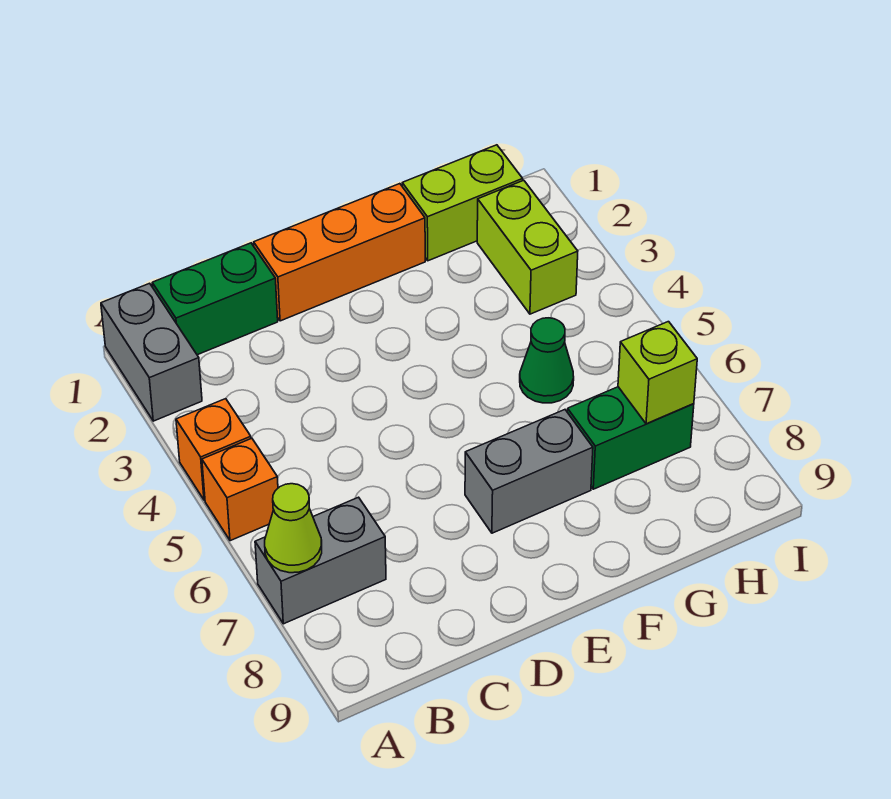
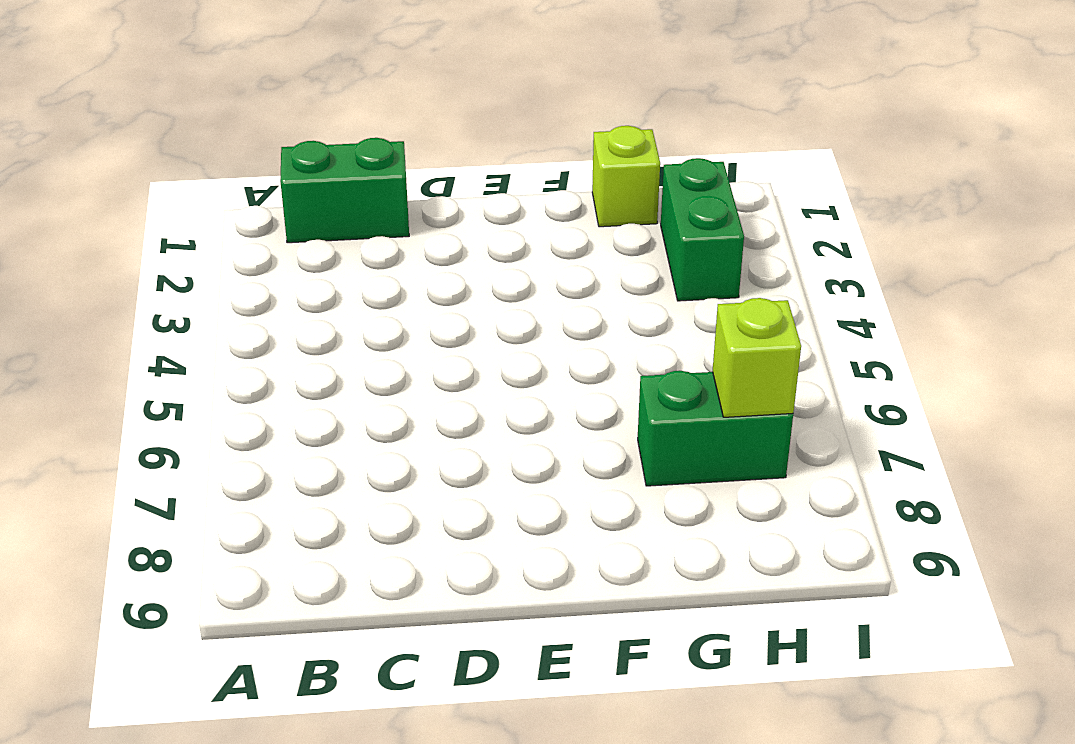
lime 1x1 brick [592,126,660,227] -> lime 1x2 brick [402,145,523,261]
green 1x2 brick [661,158,744,301] -> lime 1x2 brick [477,180,578,314]
none -> grey 1x2 brick [101,283,202,421]
none -> orange 1x1 brick [176,399,251,500]
none -> orange 1x1 brick [202,438,278,541]

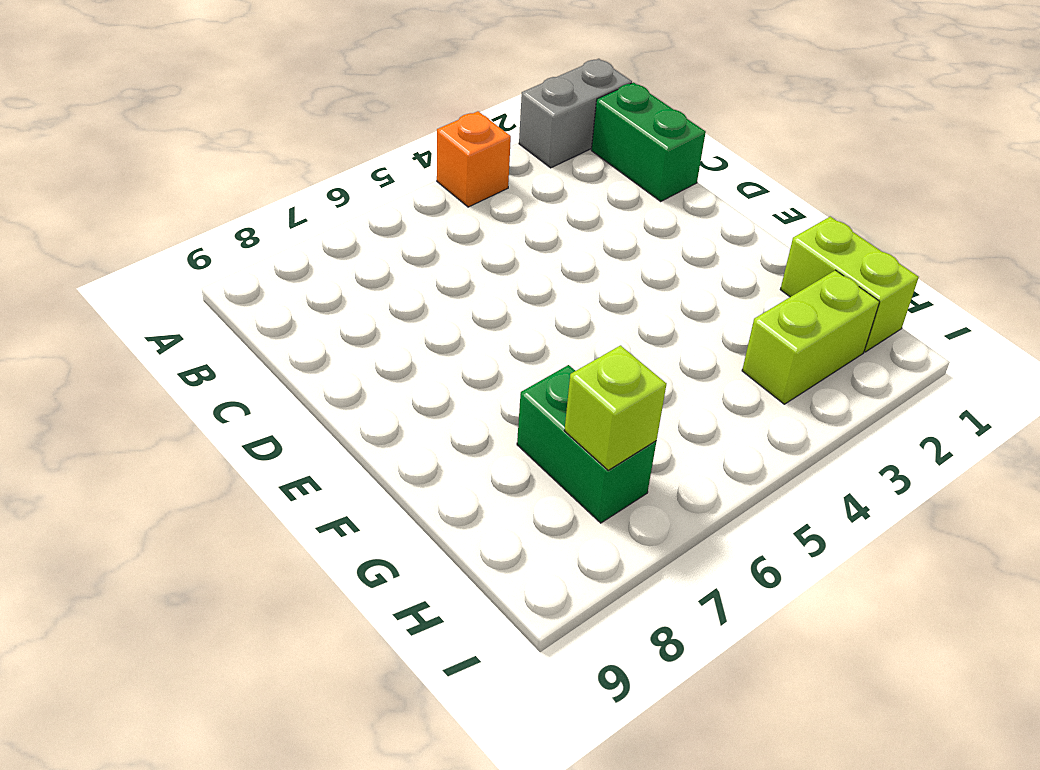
none -> orange 1x1 brick [202,438,278,541]
none -> grey 1x2 brick [255,497,386,624]
none -> orange 1x3 brick [254,184,425,321]

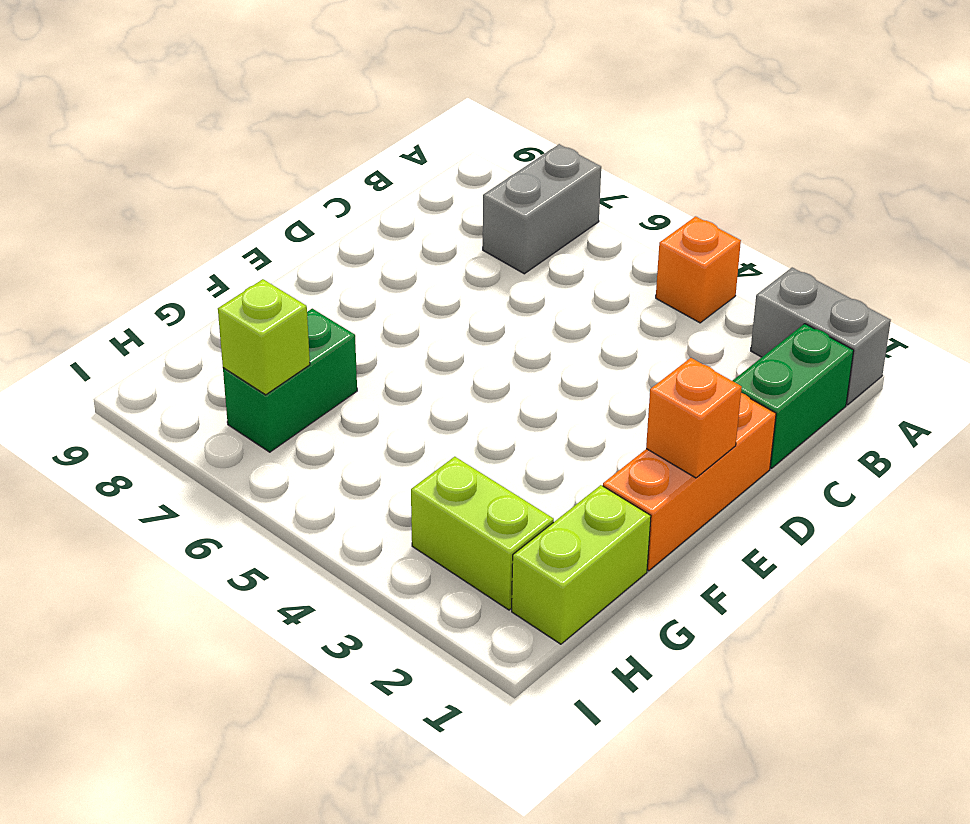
orange 1x1 brick [646,358,742,478] -> orange 1x1 brick moved to [202,438,278,541]
none -> grey 1x2 brick [465,410,593,533]
none -> green 1x1 cone [520,318,574,403]
none -> lime 1x1 cone [265,484,322,573]

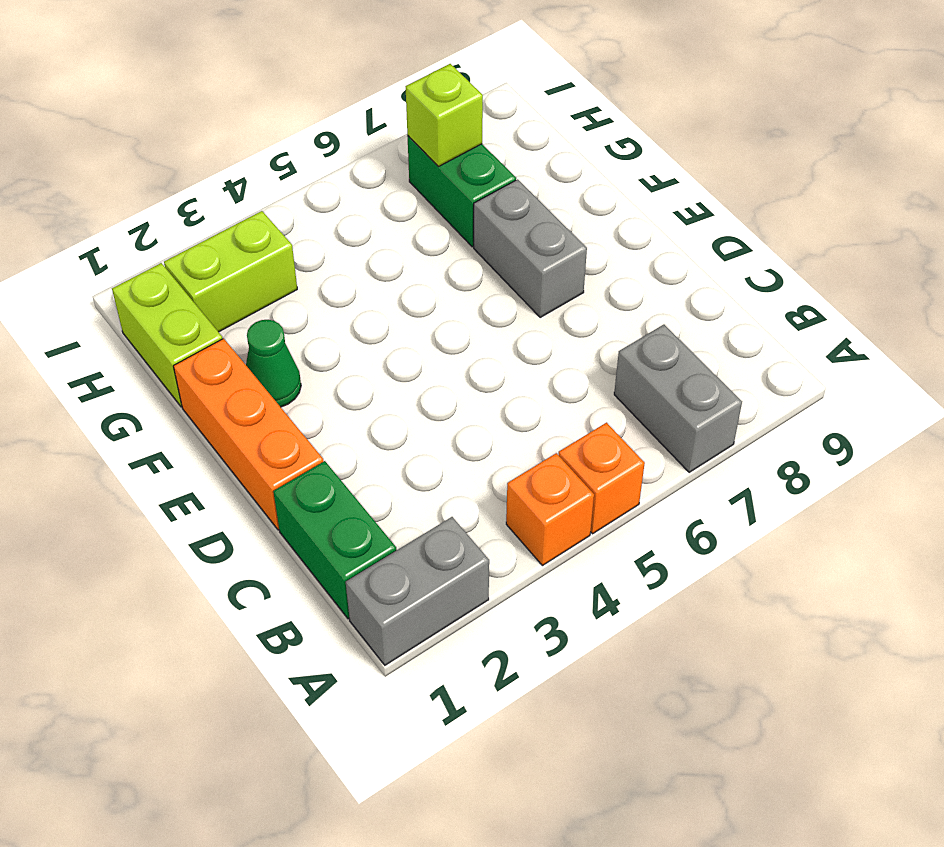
green 1x1 cone [246,320,301,407] -> green 1x1 cone moved to [520,318,574,403]
none -> lime 1x1 cone [265,484,322,573]

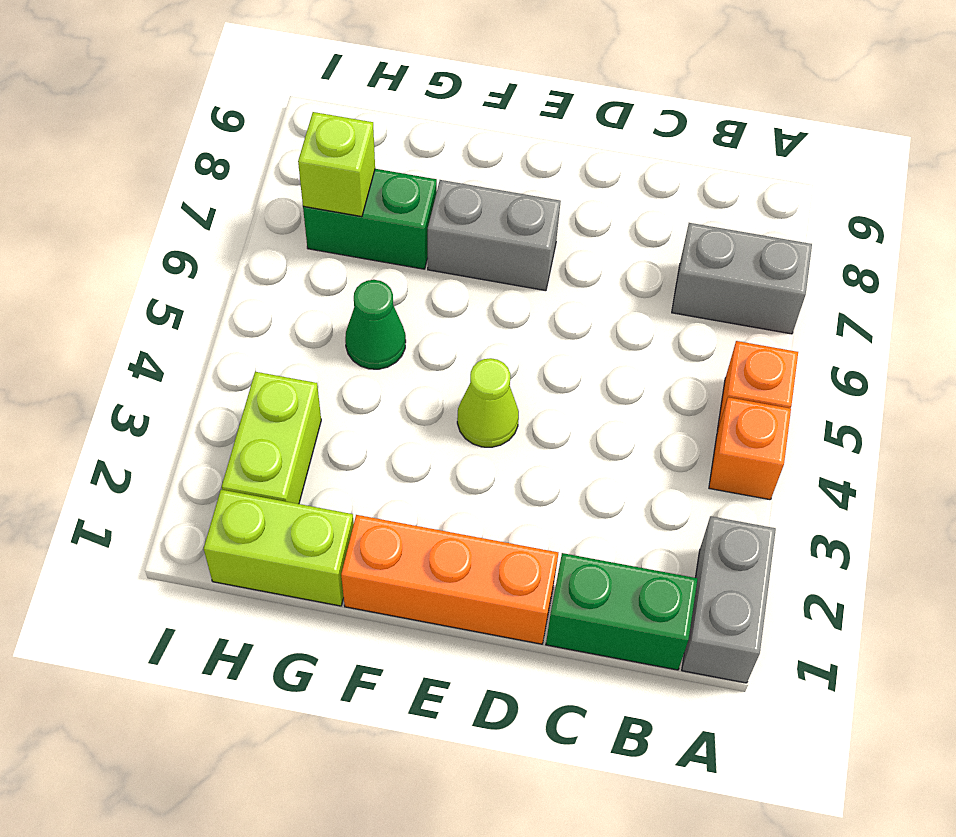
lime 1x1 cone [457,358,519,447] -> lime 1x1 cone moved to [265,484,322,573]

